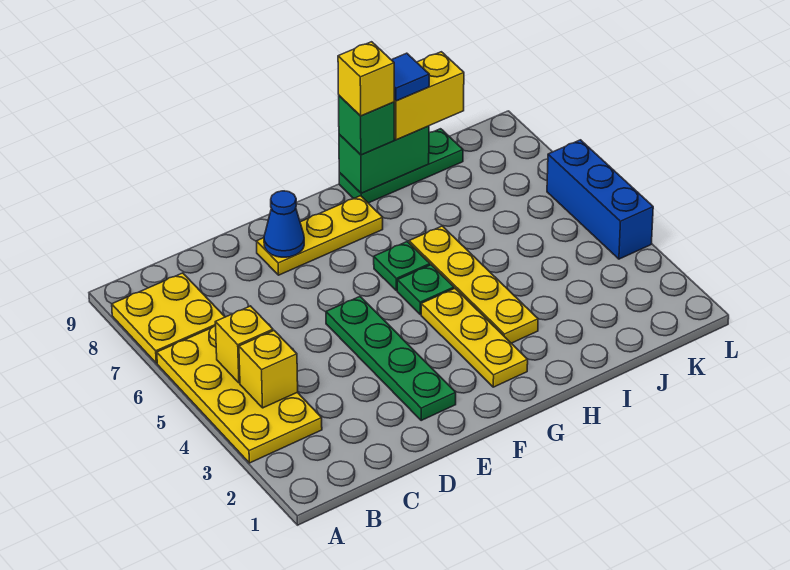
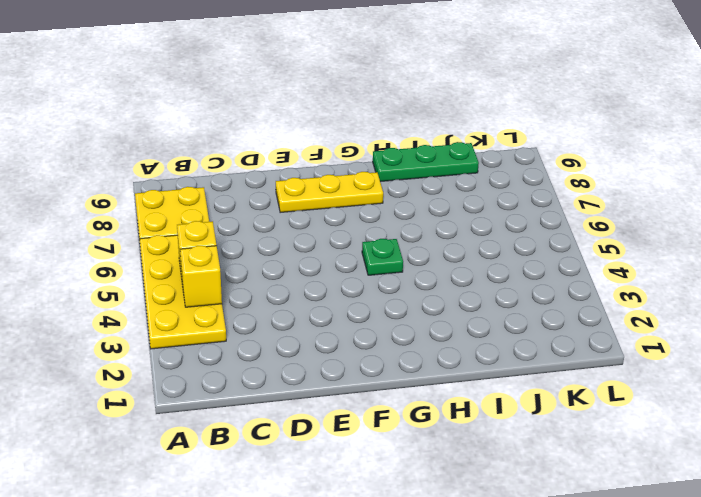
none -> green 1x4 plate [326,297,456,421]
none -> yellow 1x3 plate [421,289,528,387]
none -> green 1x1 plate [374,242,430,291]

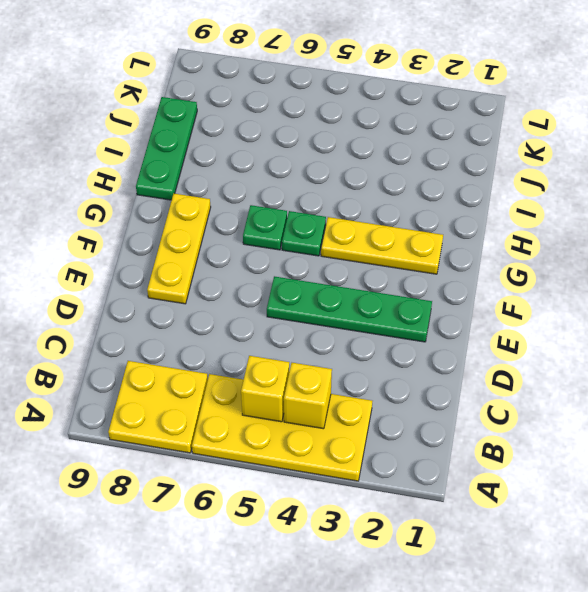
none -> yellow 1x4 plate [409,226,538,343]
none -> blue 1x3 brick [547,140,653,259]
none -> blue 1x1 cone [264,191,304,257]

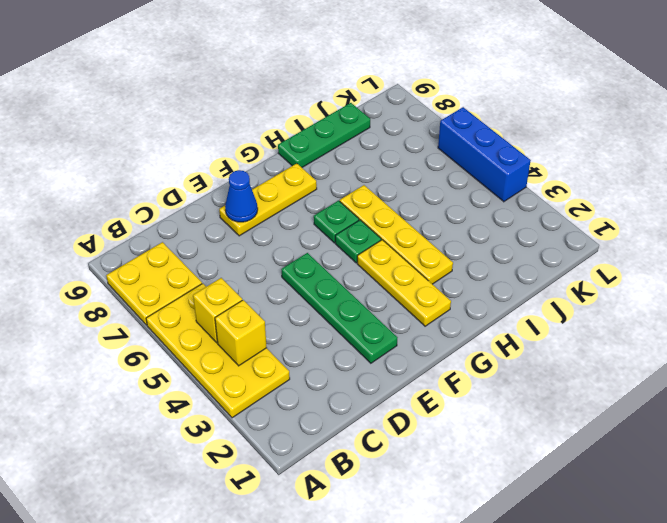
none -> green 1x2 brick [339,126,429,193]
none -> green 1x1 brick [339,96,394,155]
none -> yellow 1x2 brick [394,52,464,140]

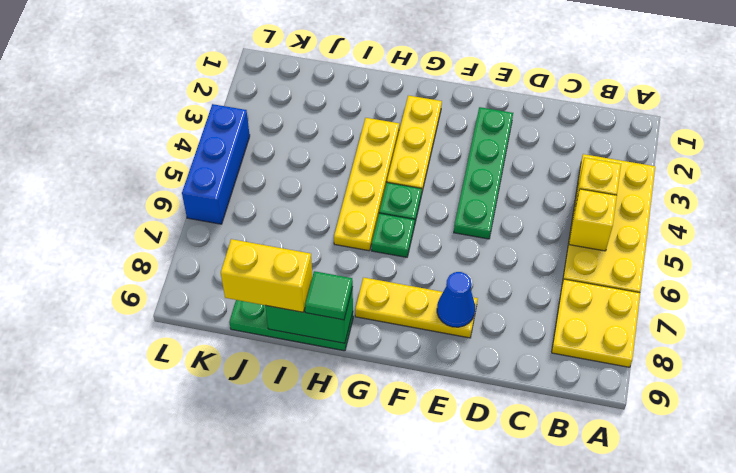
green 1x1 tile [305,271,353,320] -> green 1x1 brick [339,96,394,155]
none -> yellow 1x1 brick [338,42,394,116]
none -> blue 1x1 tile [392,53,429,101]

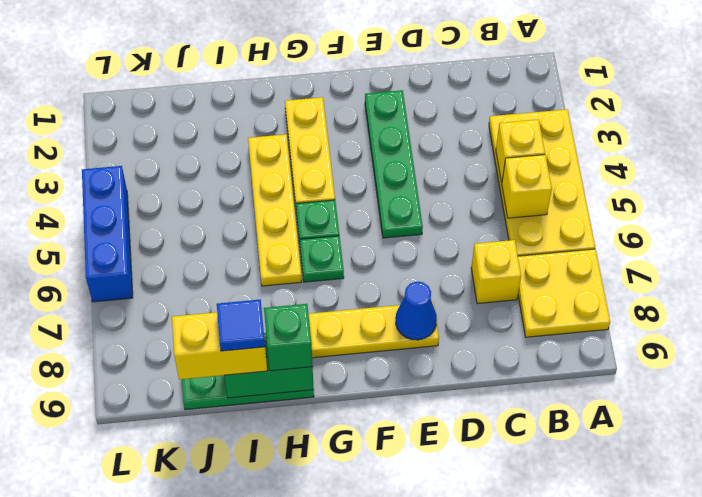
yellow 1x1 brick [471,240,521,304] -> yellow 1x1 brick moved to [338,42,394,116]

